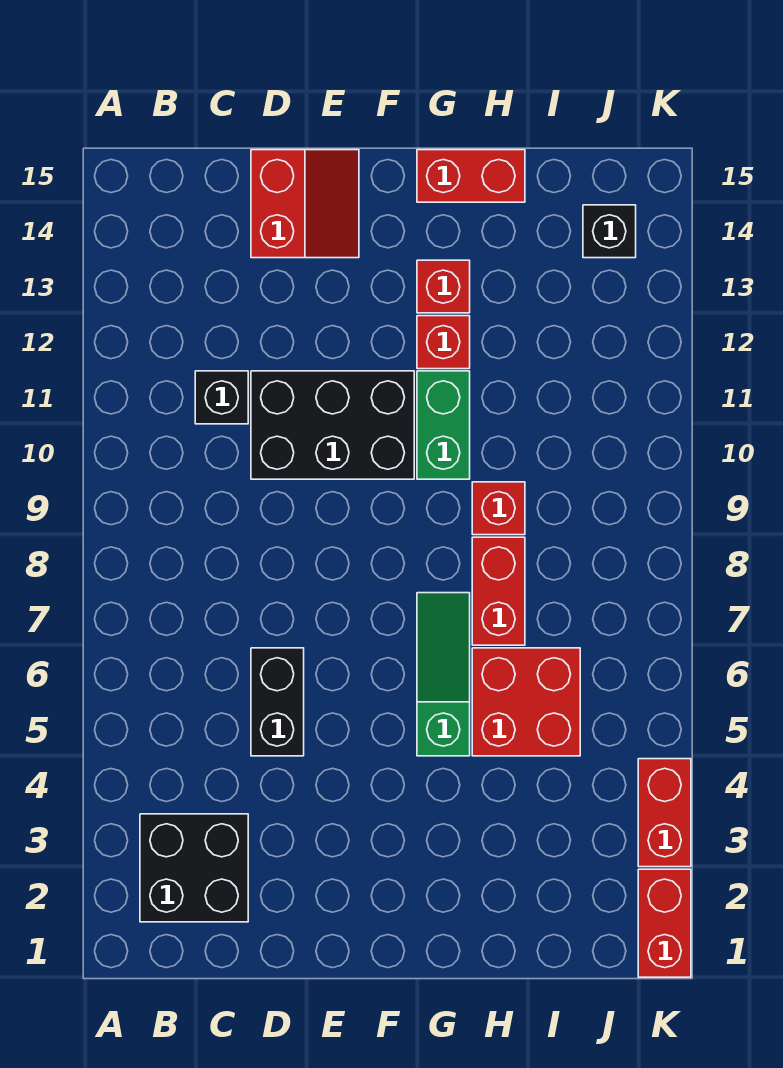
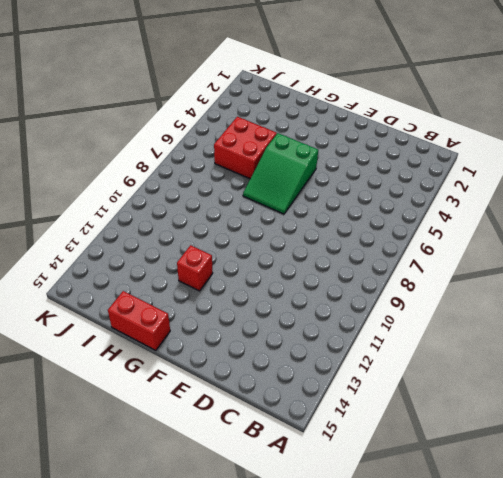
green 2x3 slope [243,133,318,214] -> green 1x3 slope [417,593,470,756]
none -> black 2x2 brick [140,814,248,922]
none -> black 1x1 brick [195,371,248,424]
none -> black 1x2 brick [251,648,304,756]

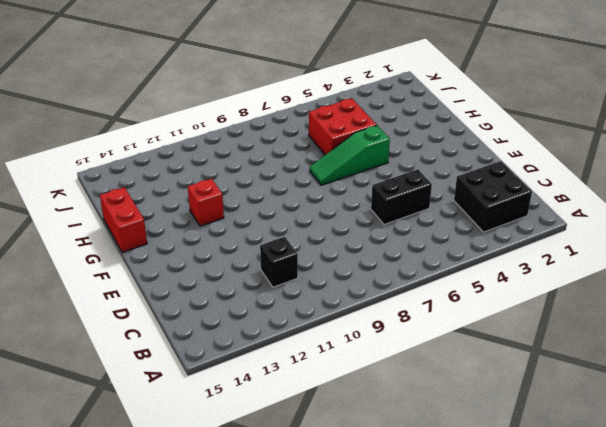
none -> black 2x3 brick [251,371,414,479]
none -> red 2x2 slope [251,150,359,258]
none -> green 1x2 brick [417,371,470,479]

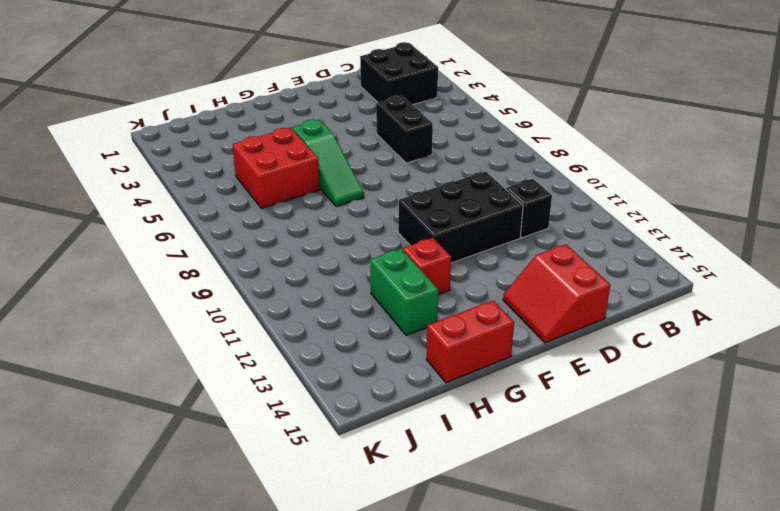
green 1x2 brick [370,249,438,335] -> green 1x2 brick moved to [417,371,470,479]
none -> red 1x1 brick [417,260,470,313]
none -> red 1x2 brick [472,537,525,645]
none -> red 1x1 brick [472,482,525,535]

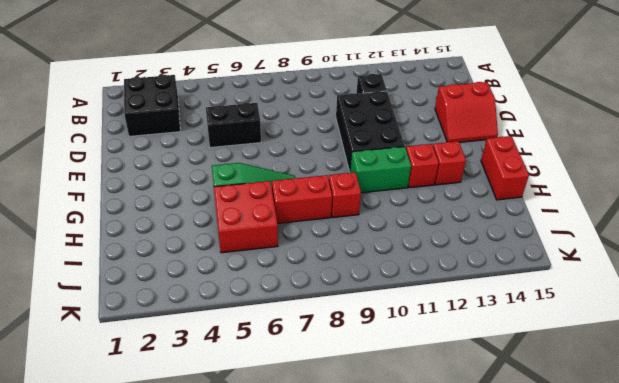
none -> black 1x1 brick [583,205,636,258]
none -> red 1x2 brick [638,869,691,977]
none -> red 1x2 brick [638,759,691,867]

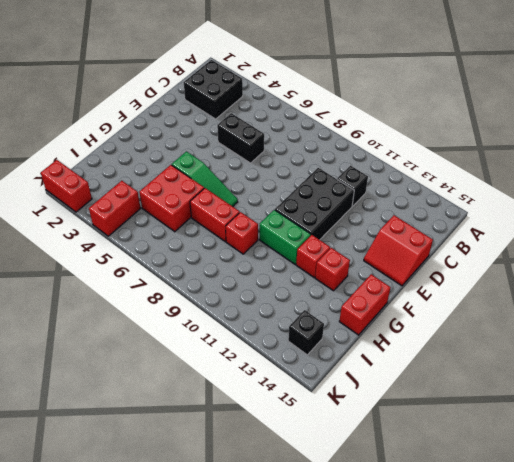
red 1x2 brick [89,181,141,236] -> red 1x2 brick turned to [638,759,691,867]

